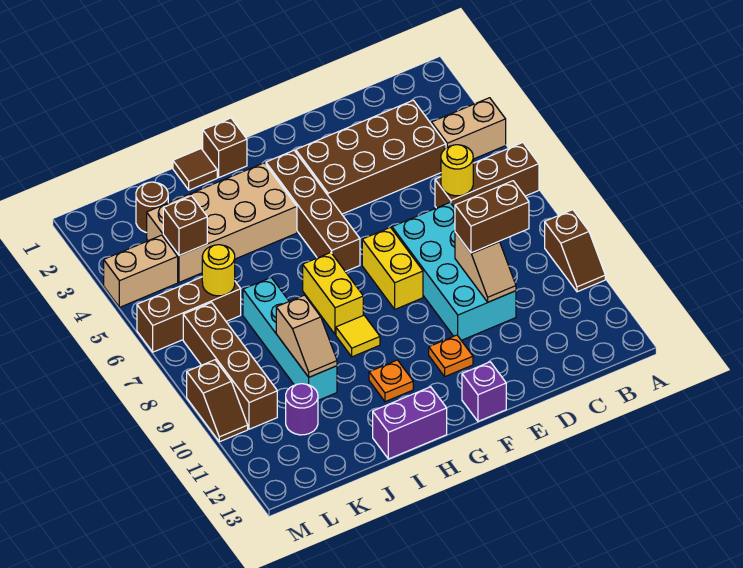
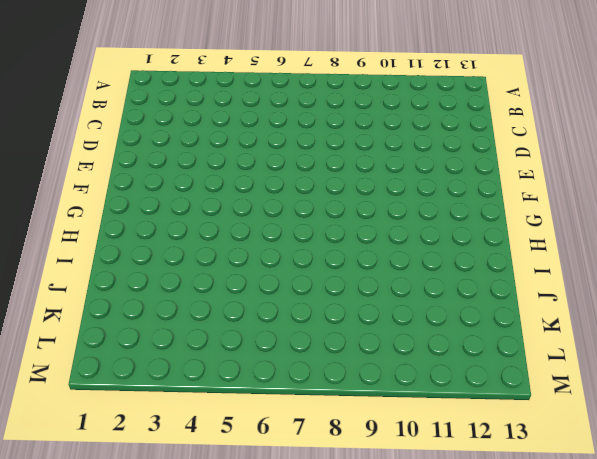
none -> tan 1x2 brick [432,98,506,159]
none -> brown 1x3 brick [435,143,539,208]
none -> brown 1x2 slope [545,210,605,292]

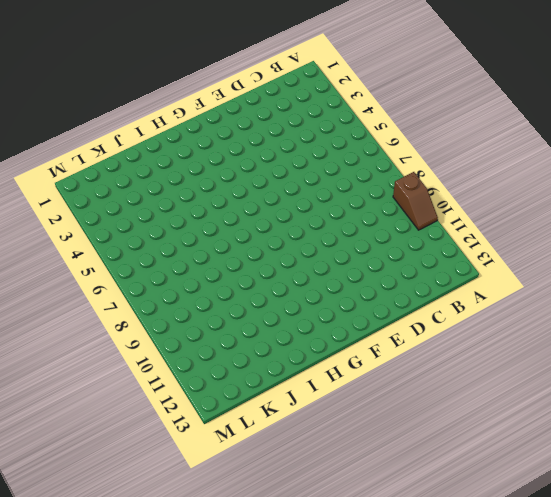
none -> tan 1x2 brick [432,98,506,159]
none -> brown 1x3 brick [435,143,539,208]
none -> brown 2x4 brick [296,100,446,214]

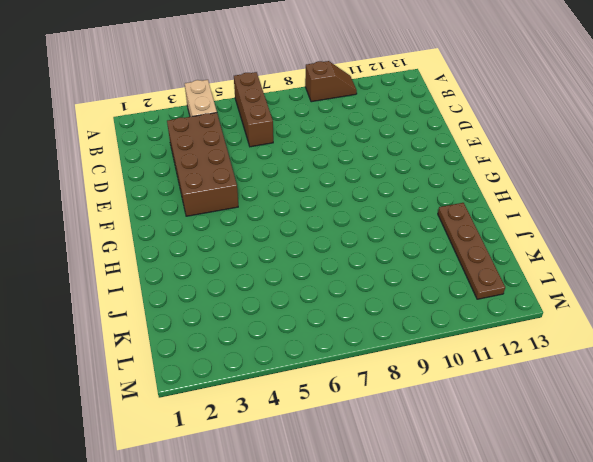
brown 1x4 plate [438,203,505,299] -> none
none -> cyan 2x4 brick [392,203,516,340]
none -> yellow 1x2 brick [362,227,423,309]
none -> orange 1x1 plate [429,335,473,376]

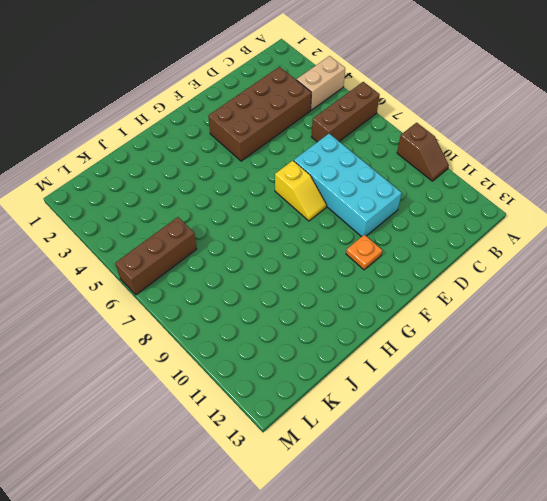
yellow 1x2 slope [275,161,326,221] -> yellow 1x2 brick [362,227,423,309]
none -> purple 1x1 brick [462,362,506,421]
none -> brown 1x4 brick [266,150,360,272]
none -> brown 1x1 brick [203,118,247,177]

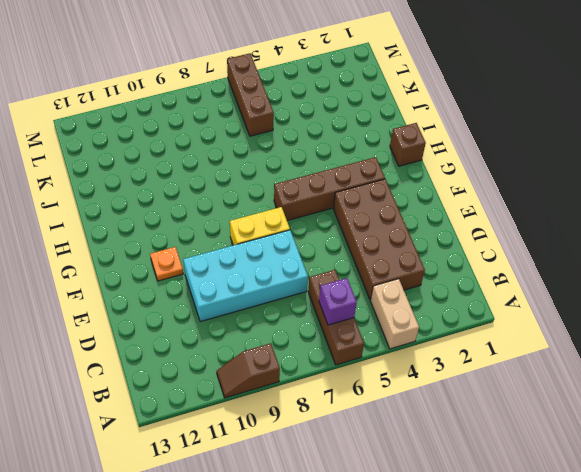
purple 1x1 brick [319,278,357,325] -> purple 1x1 brick moved to [462,362,506,421]
none -> tan 2x4 brick [147,163,297,282]
none -> yellow 1x2 brick [303,252,363,334]
none -> yellow 1x1 tile [336,315,380,357]

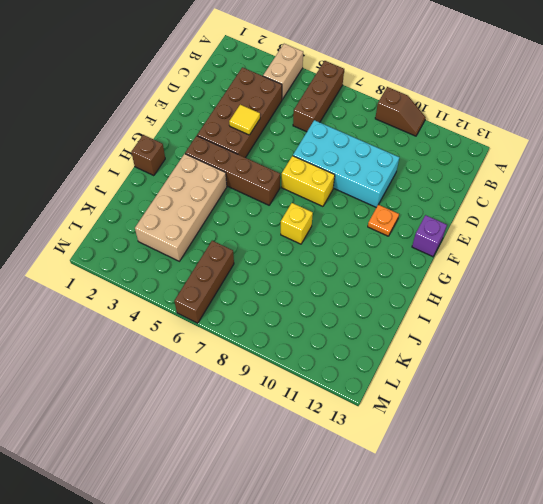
yellow 1x1 tile [229,105,260,135] -> yellow 1x1 tile moved to [336,315,380,357]
yellow 1x1 brick [281,203,313,244] -> yellow 1x2 brick [303,252,363,334]
none -> orange 1x1 plate [369,360,413,402]
none -> purple 1x2 brick [373,387,447,459]
none -> brown 1x1 tile [173,149,217,190]

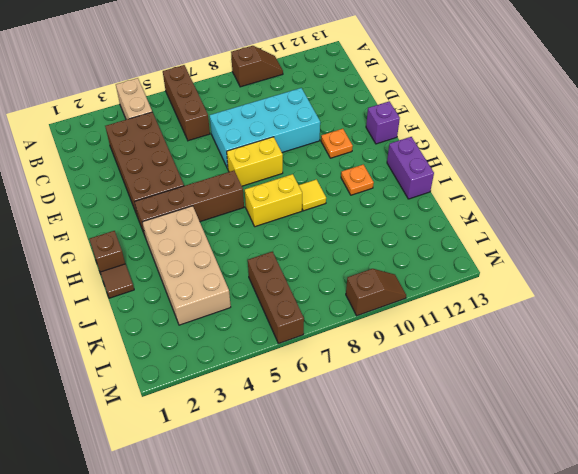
none -> cyan 1x4 brick [243,278,337,400]
none -> brown 1x1 round brick [136,182,168,233]
none -> purple 1x1 round brick [286,384,318,435]

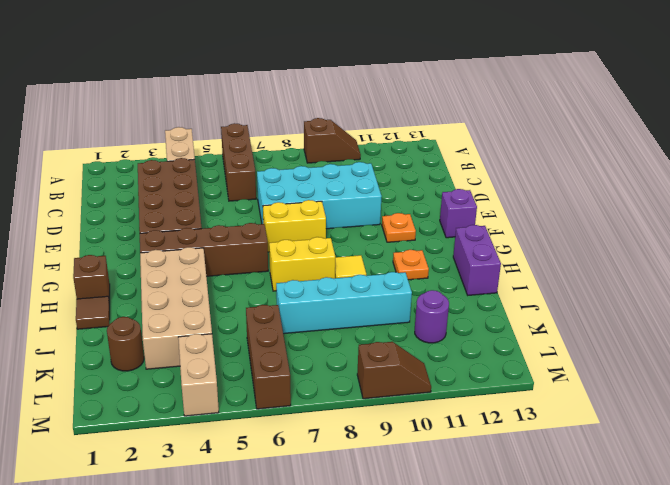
none -> brown 1x4 brick [183,302,277,429]
none -> yellow 1x1 round brick [441,145,473,196]
none -> tan 1x2 slope [455,232,516,302]

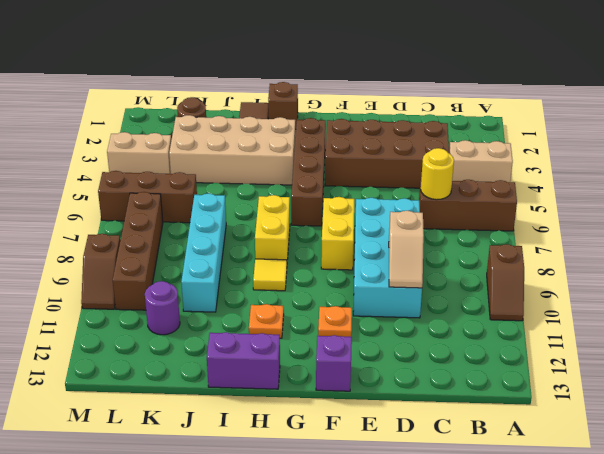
none -> tan 1x2 slope [276,295,337,377]
none -> brown 1x1 brick [163,196,207,255]
none -> yellow 1x1 round brick [202,245,235,296]

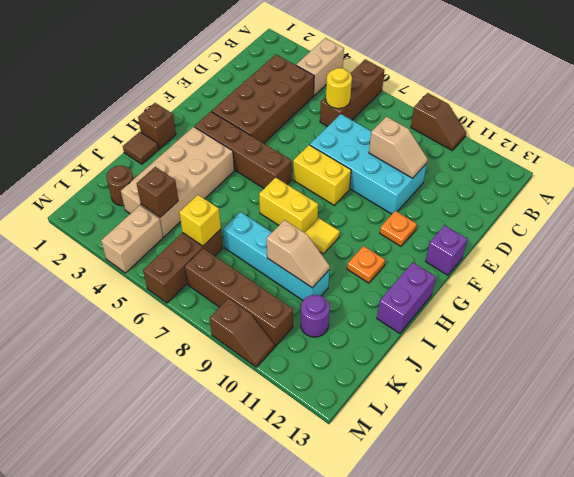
yellow 1x1 brick [179,195,221,246] -> yellow 1x1 round brick [202,245,235,296]
none -> brown 1x2 brick [455,181,529,253]

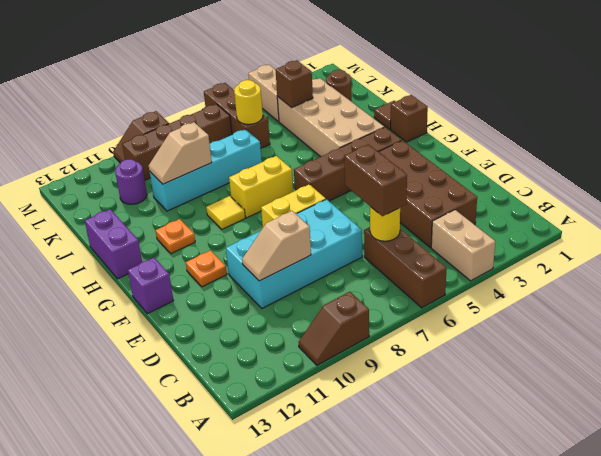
brown 1x2 brick [344,144,407,216] -> brown 1x2 brick moved to [455,181,529,253]

